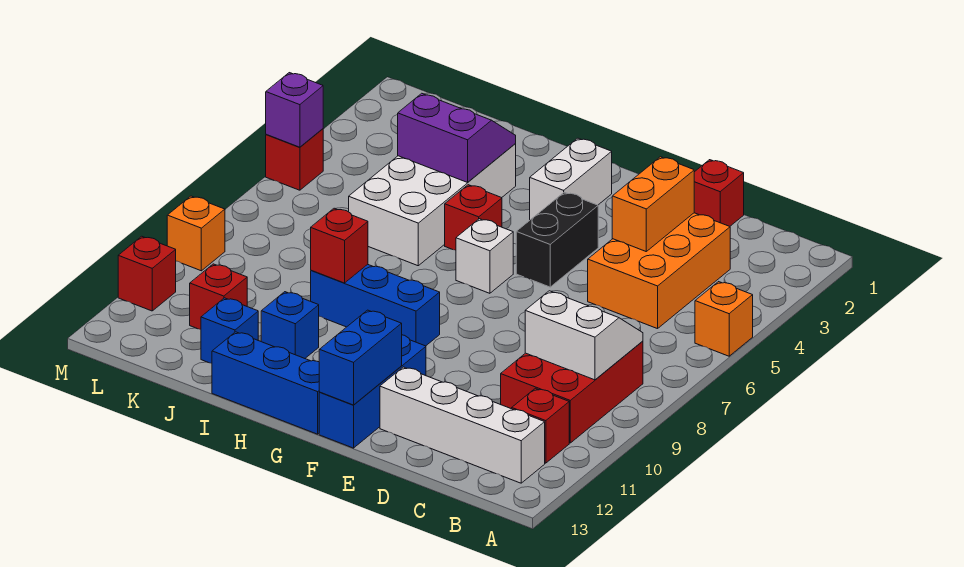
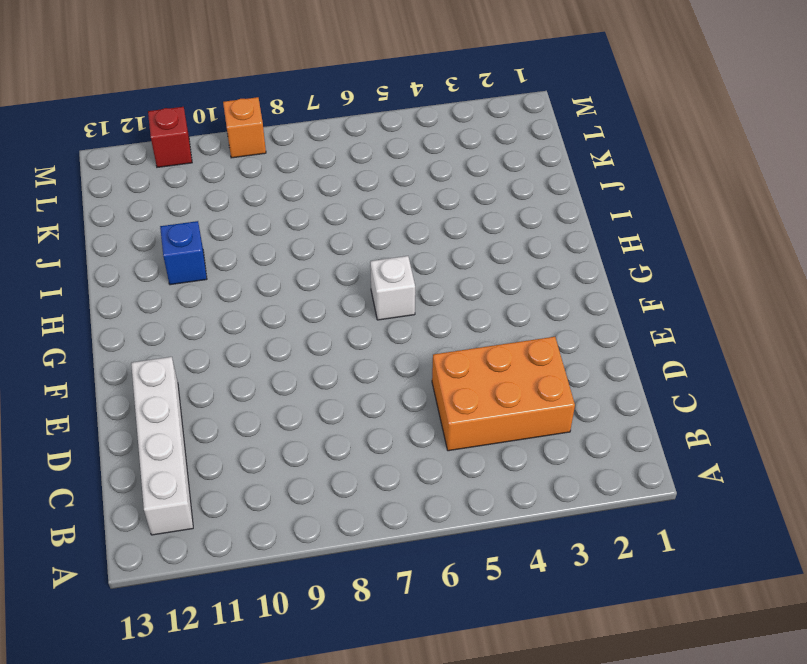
none -> orange 1x1 brick [695,282,753,356]
none -> red 2x3 brick [501,341,643,443]
none -> red 1x1 brick [512,388,569,463]

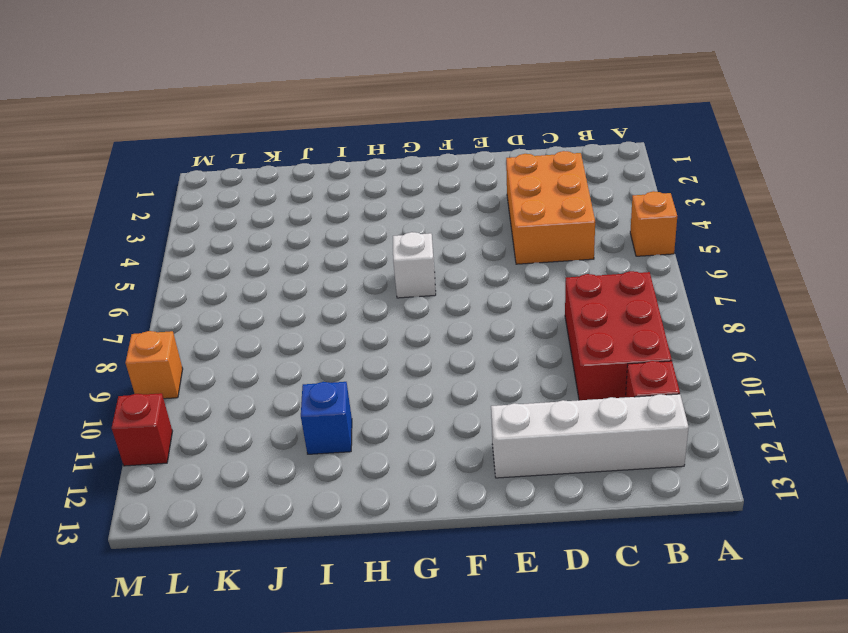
none -> red 1x1 brick [694,160,744,226]
none -> black 1x2 brick [516,192,598,287]
none -> blue 1x3 brick [319,335,426,448]

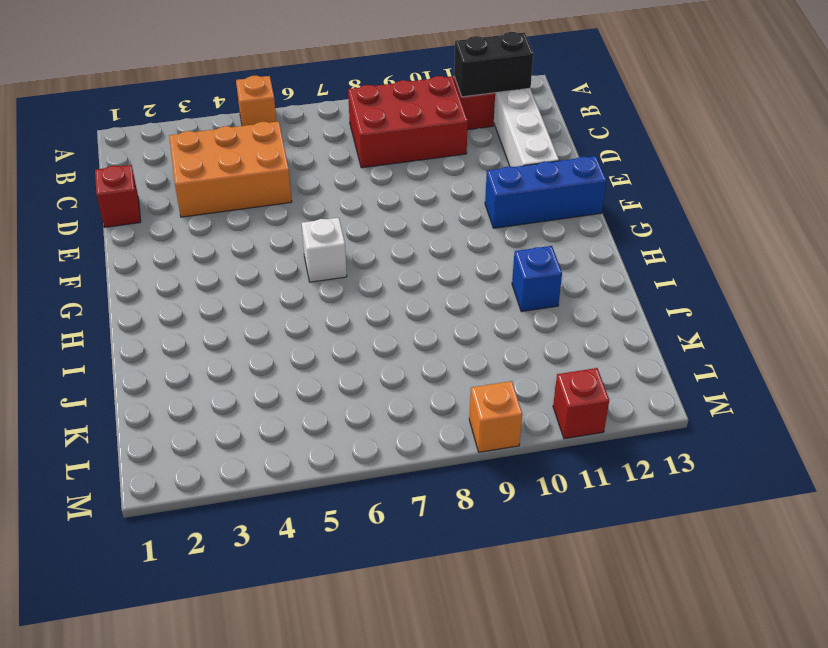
black 1x2 brick [454,32,533,97] -> black 1x2 brick moved to [516,192,598,287]
none -> white 1x2 brick [530,138,612,220]
none -> blue 1x3 brick [311,264,440,346]
none -> blue 1x3 brick [212,332,320,434]

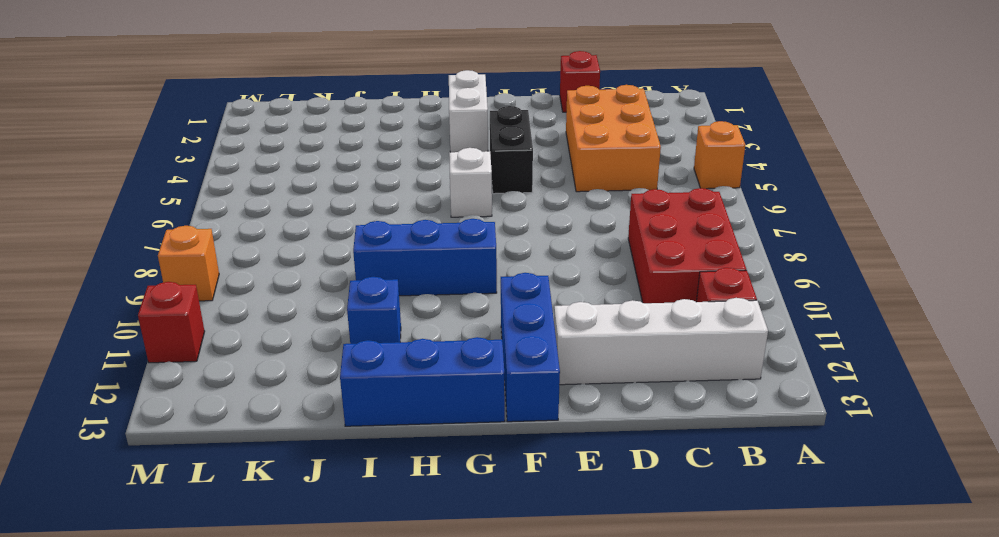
none -> red 1x1 brick [445,185,502,250]
none -> white 2x4 brick [349,144,516,266]
none -> blue 1x1 brick [201,298,258,363]

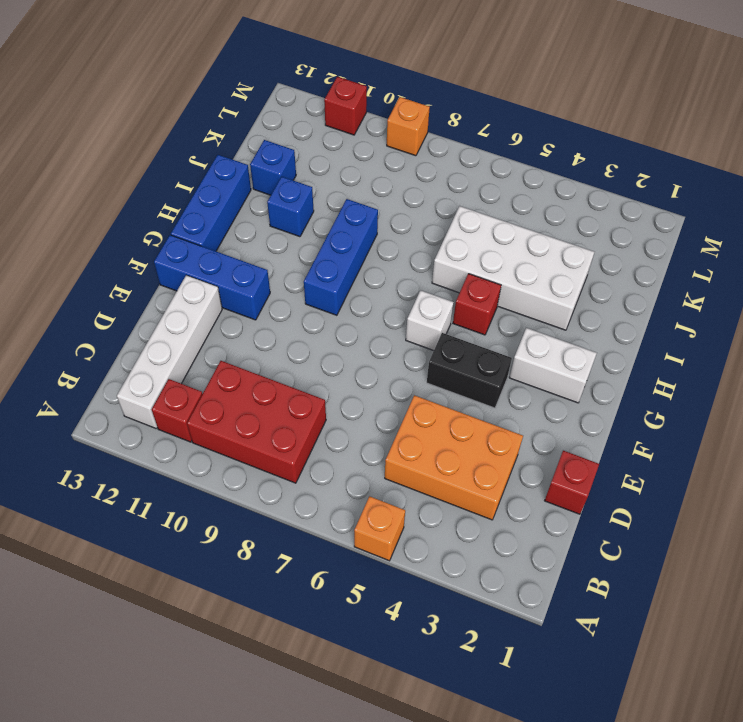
none -> red 1x1 brick [190,264,247,329]
none -> red 1x1 brick [266,129,323,190]
none -> white 2x2 slope [525,291,643,380]

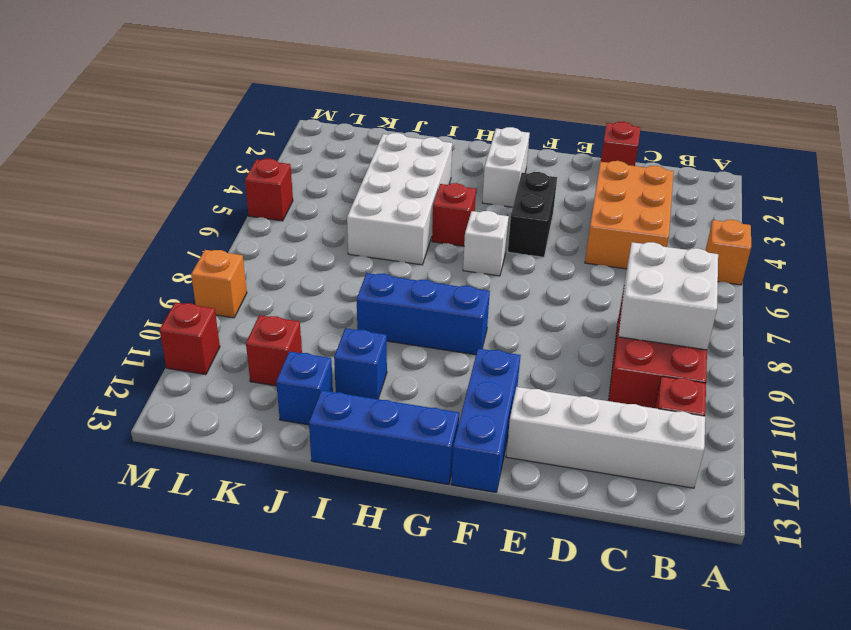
white 2x2 brick [618,242,718,350] -> white 2x2 slope [525,291,643,380]
none -> orange 1x2 brick [612,157,694,251]
none -> blue 1x2 brick [319,310,402,405]
none -> purple 2x2 slope [398,93,516,182]

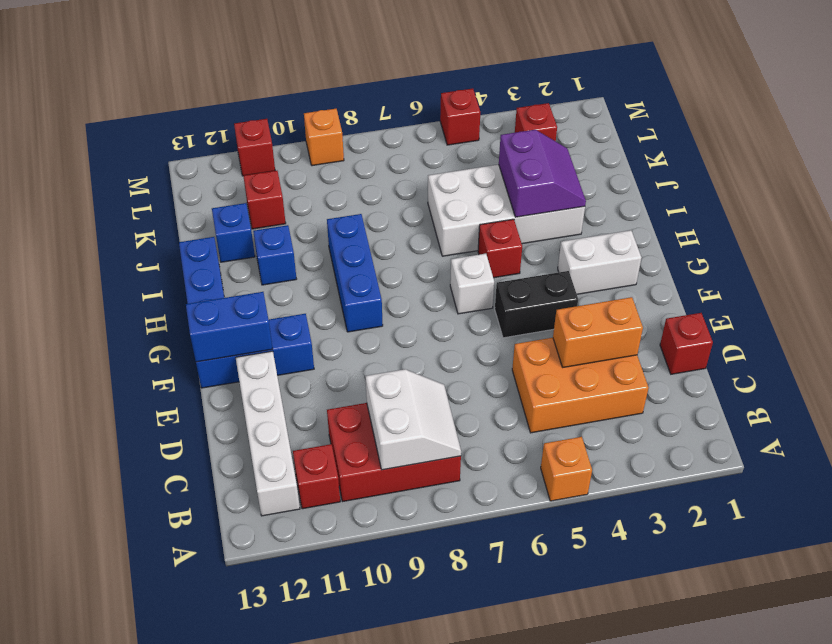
red 1x1 brick [515,103,557,141] -> red 1x1 brick moved to [311,208,368,283]
none -> purple 1x1 brick [266,73,323,147]

